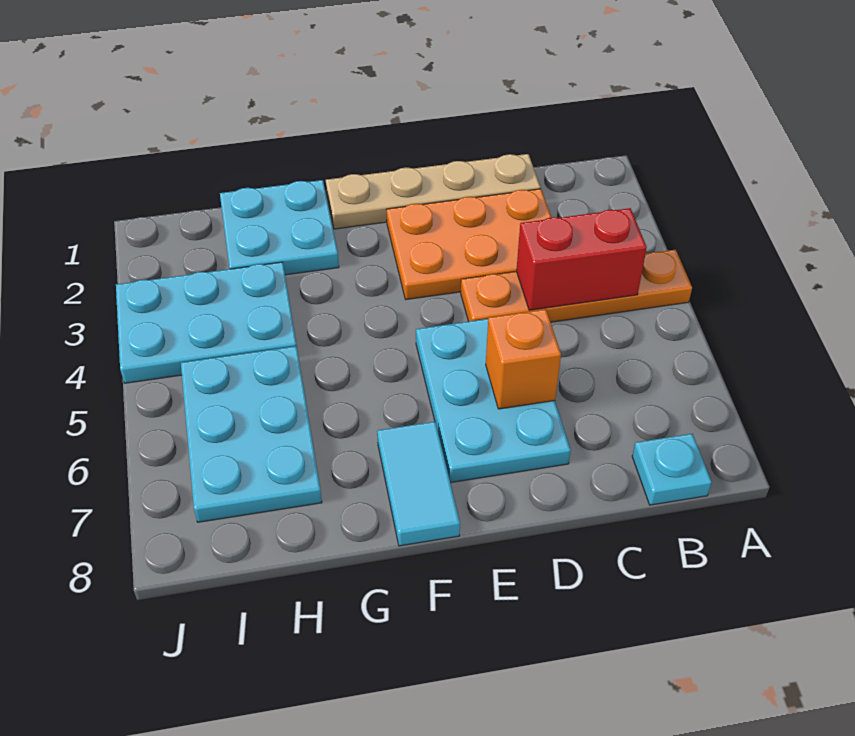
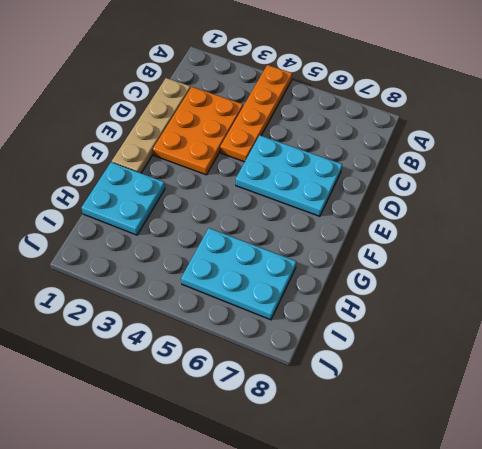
none -> cyan 1x1 plate [632,434,712,505]
none -> cyan 1x2 tile [377,422,460,546]

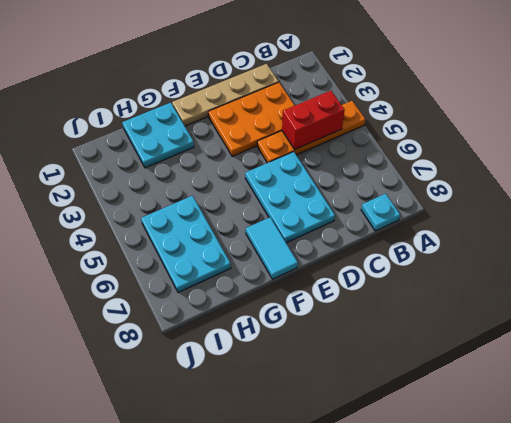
none -> cyan 2x3 plate [116,262,297,383]
none -> orange 1x1 brick [486,309,561,409]

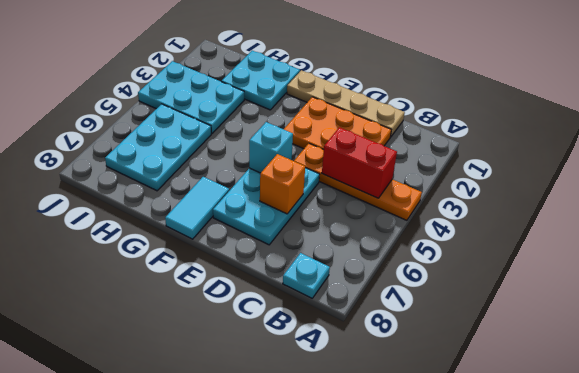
cyan 1x1 brick [249,122,293,173] -> none

